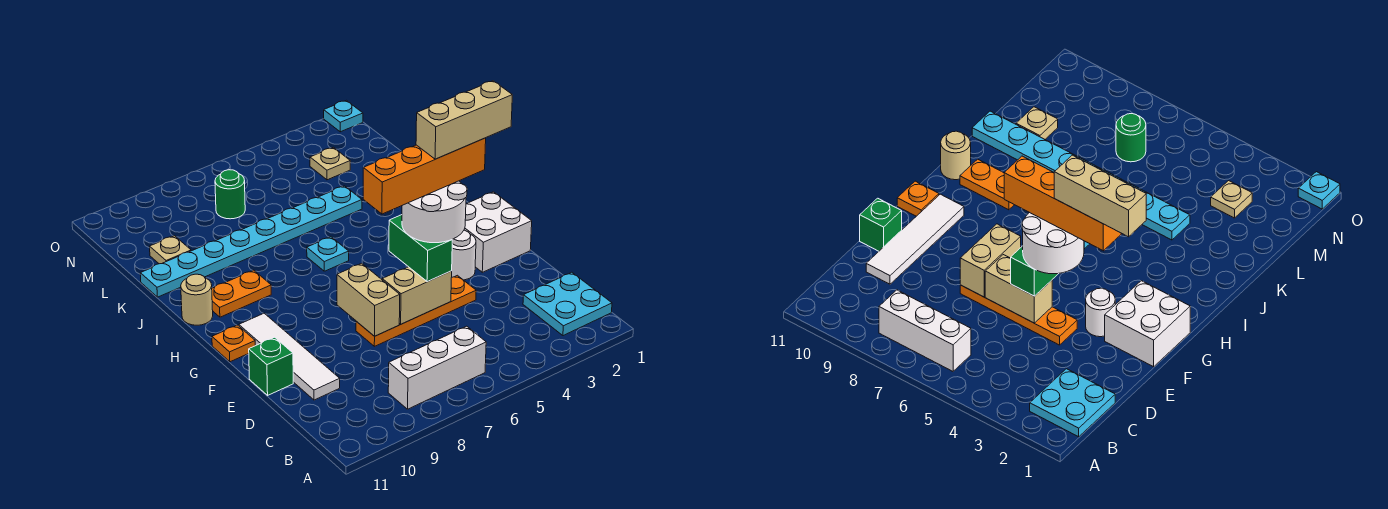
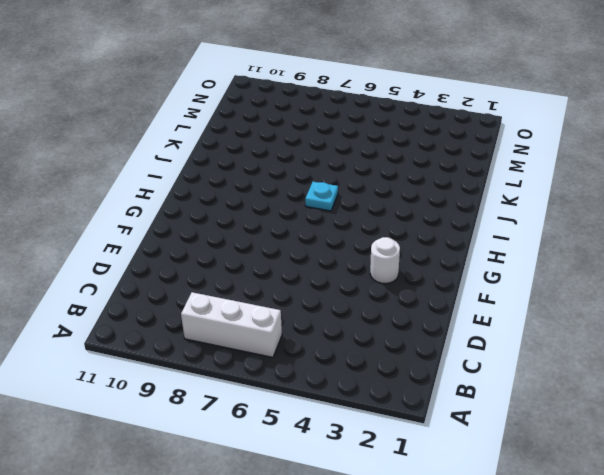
none -> cyan 2x2 plate [523,272,612,336]
none -> white 1x4 tile [239,313,340,400]
none -> orange 1x4 plate [356,275,476,346]

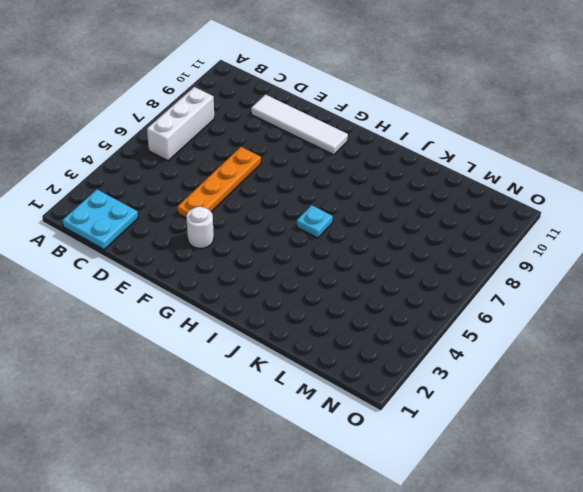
none -> green 1x1 brick [249,337,293,395]
none -> white 2x2 brick [464,192,532,272]
none -> orange 1x1 plate [212,325,255,362]

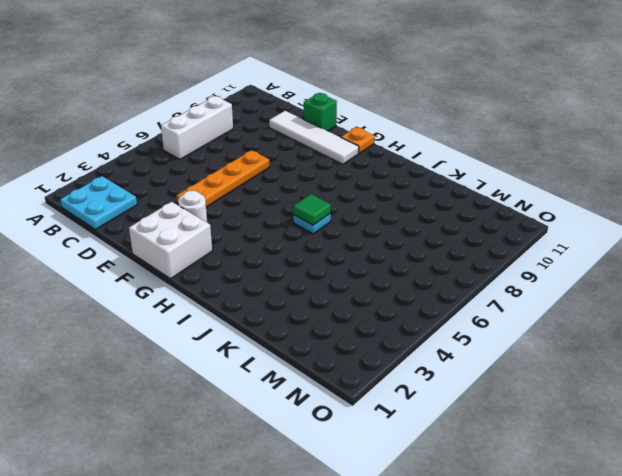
green 1x1 tile [293,194,331,225] -> none
none -> orange 1x2 plate [212,270,271,317]
none -> tan 1x1 round brick [181,274,213,325]
none -> cyan 1x8 plate [140,186,362,297]

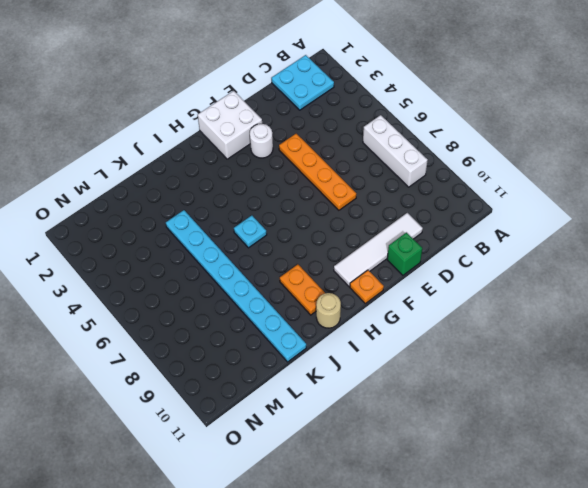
none -> tan 1x1 plate [150,236,191,264]
none -> tan 1x1 plate [310,147,350,180]
none -> green 1x1 round brick [215,170,245,219]

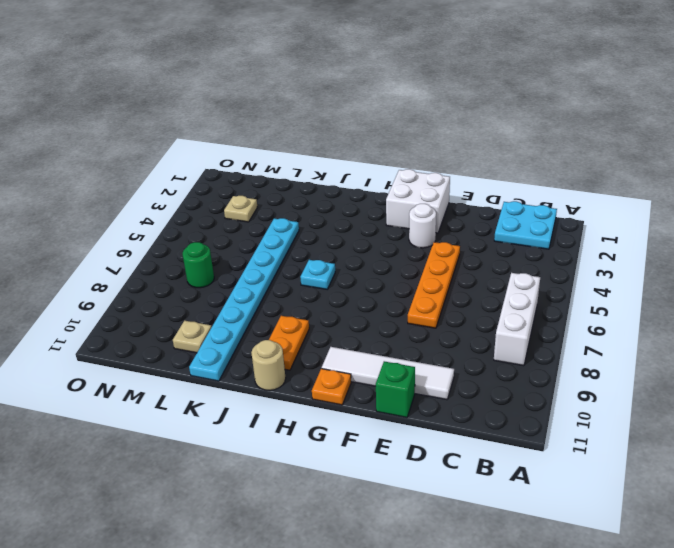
none -> cyan 1x1 plate [324,100,363,132]
none -> tan 1x2 brick [382,267,452,324]
none -> tan 1x2 brick [337,263,400,336]

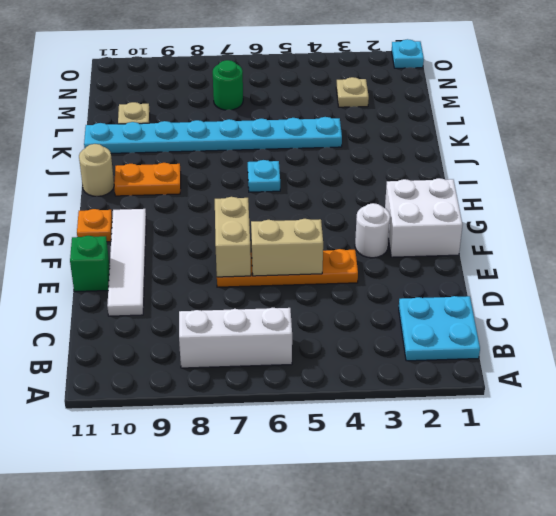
none -> green 1x2 brick [389,215,452,282]
none -> white 2x2 round brick [402,181,467,243]
none -> orange 1x4 brick [363,138,486,214]

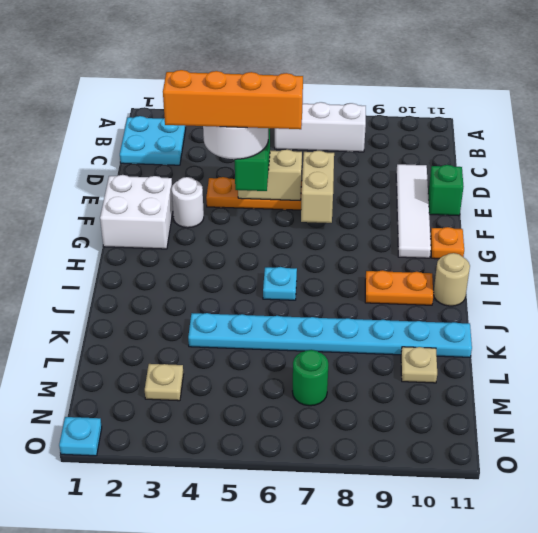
none -> tan 1x3 brick [416,81,512,159]

